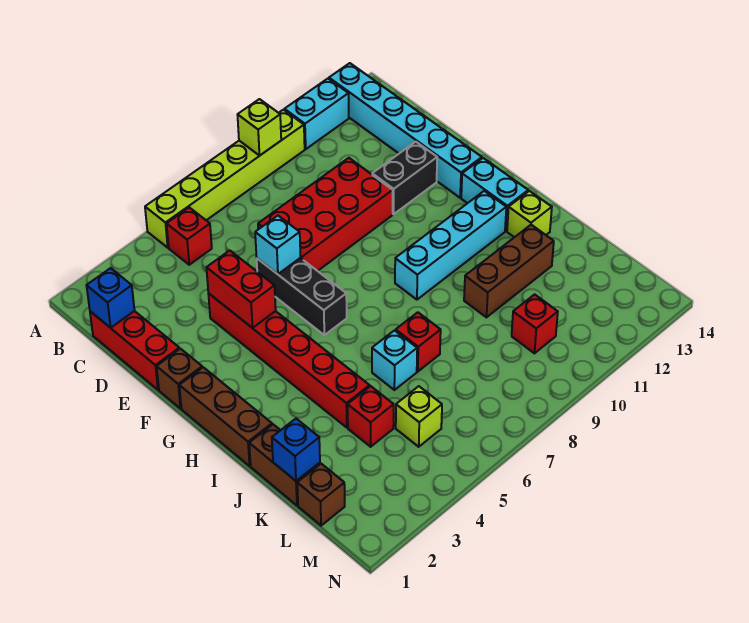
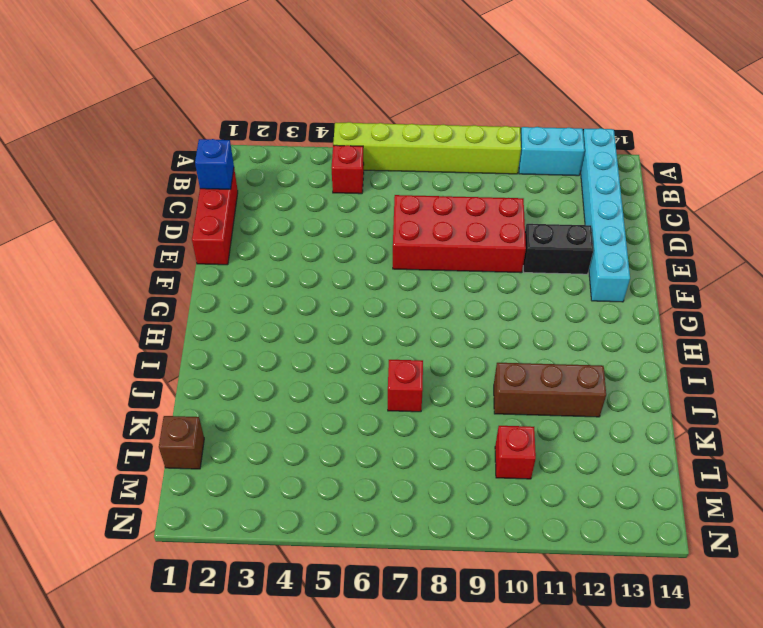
none -> red 1x6 brick [208,293,370,427]
none -> black 1x3 brick [257,258,347,335]
none -> brown 1x1 brick [157,349,202,409]

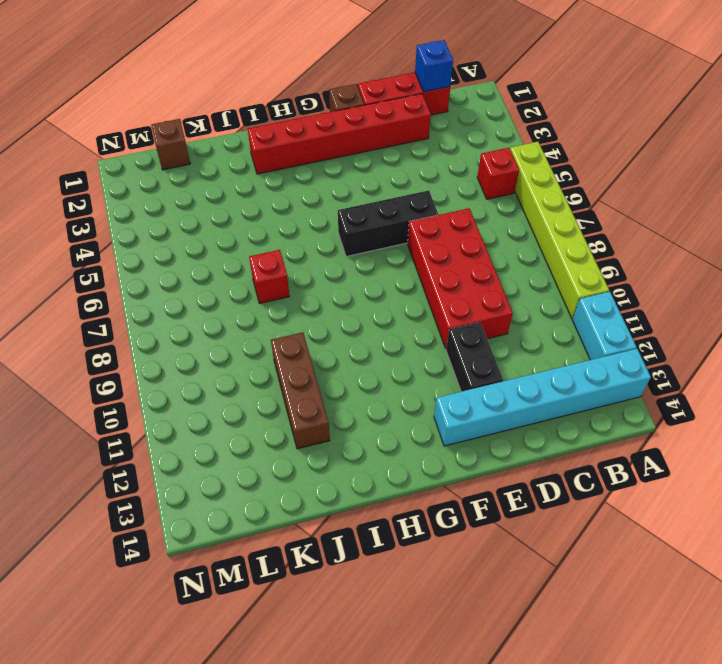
red 1x6 brick [248,94,431,174] -> red 1x6 brick moved to [208,293,370,427]
none -> brown 1x3 brick [179,367,272,466]
none -> cyan 1x2 brick [461,158,528,231]
none -> cyan 1x4 brick [395,191,506,300]

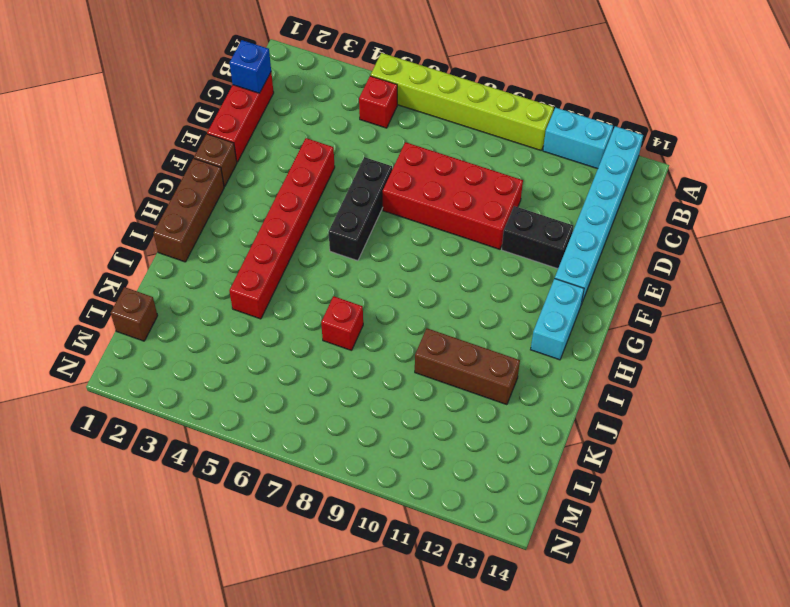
none -> cyan 1x4 brick [395,191,506,300]
none -> lime 1x1 brick [507,191,552,237]
none -> brown 1x2 brick [249,424,320,505]

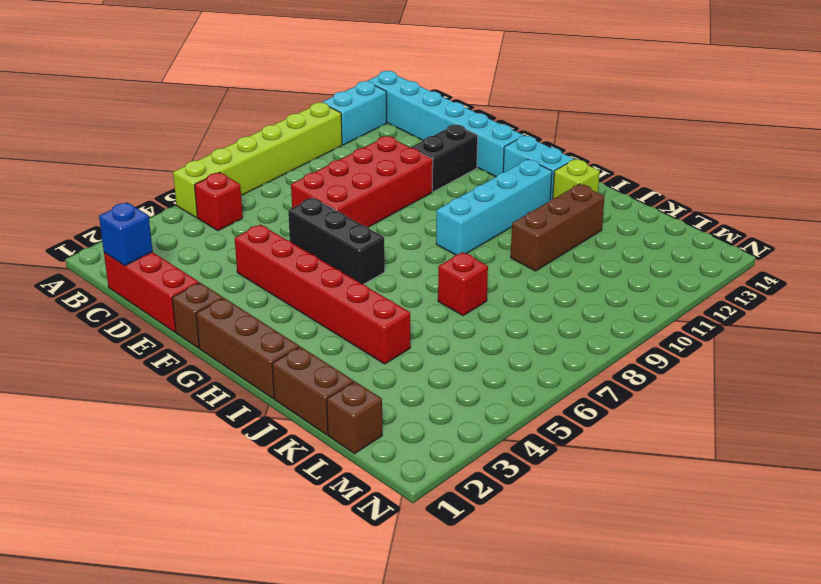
none -> cyan 1x1 brick [372,331,417,390]
none -> red 1x1 brick [348,386,394,447]
none -> lime 1x1 brick [396,386,442,447]

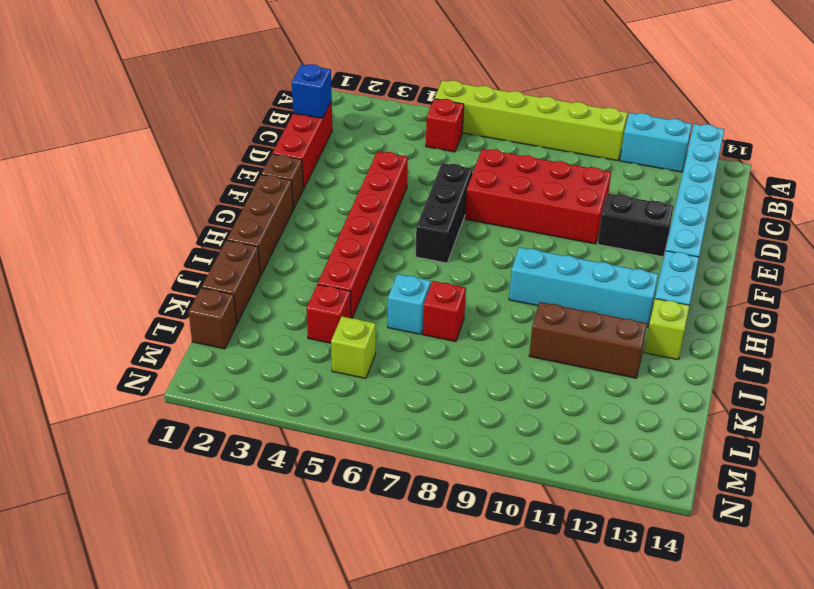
none -> red 1x1 brick [512,294,558,353]
none -> lime 1x1 brick [237,99,281,156]
none -> red 1x2 brick [206,250,276,328]

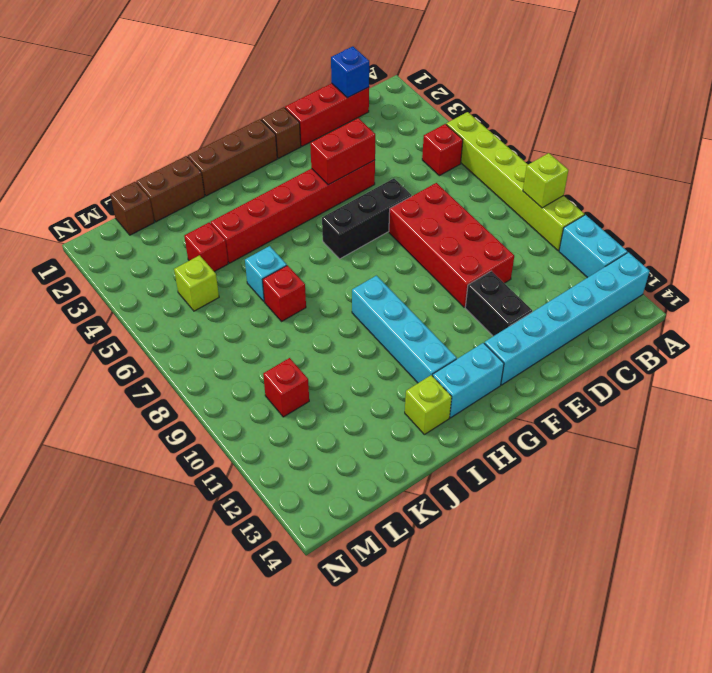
none -> brown 1x3 brick [464,225,554,317]
none -> cyan 1x1 brick [255,216,301,274]
none -> blue 1x1 brick [272,419,320,481]

